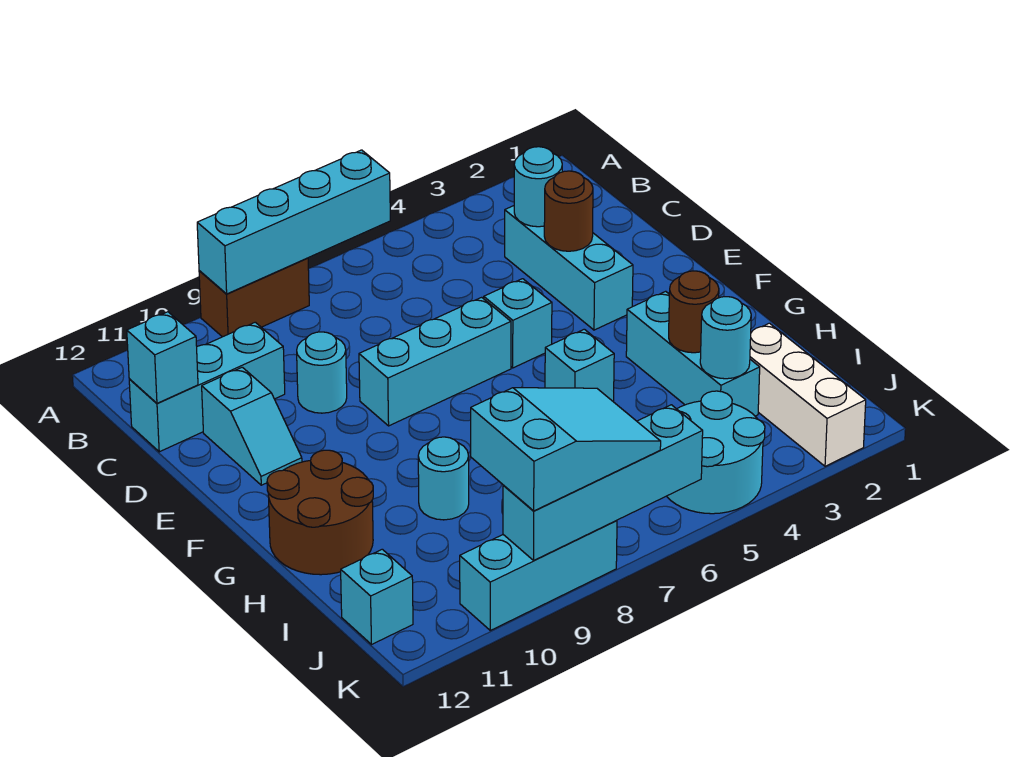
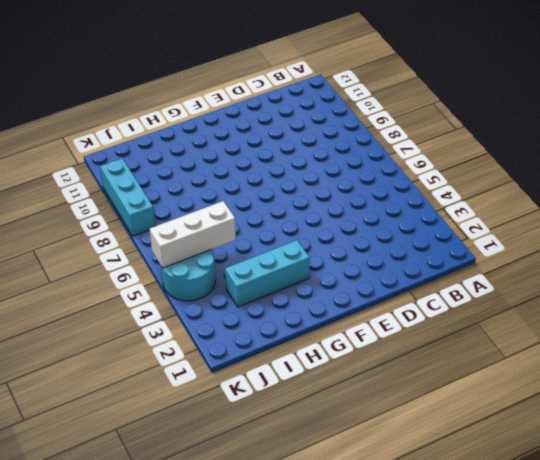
white 1x3 brick [149,201,236,268] -> white 1x3 brick moved to [750,323,866,466]
none -> brown 1x2 brick [199,258,309,337]
none -> cyan 1x3 brick [505,206,633,330]
none -> cyan 1x3 brick [129,322,285,452]

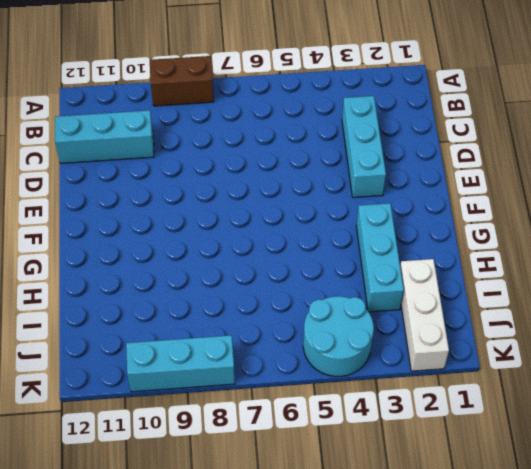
none -> cyan 1x1 round brick [297,332,347,413]
none -> cyan 1x2 slope [202,367,302,485]
none -> cyan 1x1 brick [484,279,552,368]

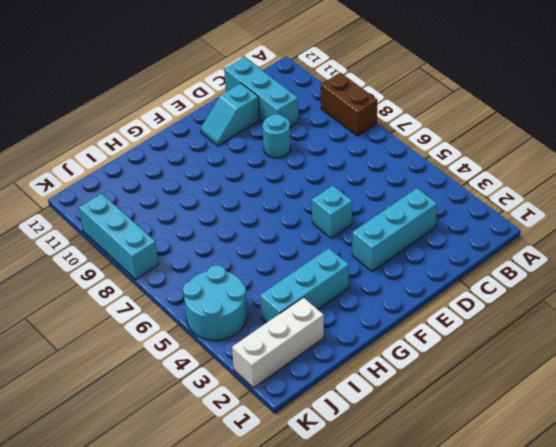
none -> cyan 1x3 brick [359,297,511,426]
none -> cyan 1x1 brick [545,329,614,401]
none -> brown 2x2 round brick [267,450,373,575]

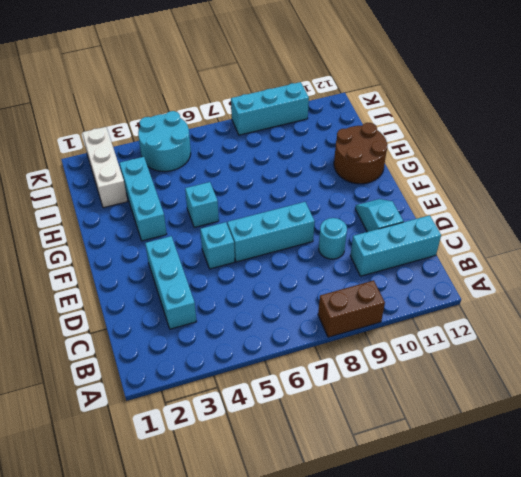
none -> cyan 1x1 round brick [418,437,469,520]
none -> cyan 1x1 brick [341,549,413,644]
none -> cyan 1x4 brick [197,150,390,294]

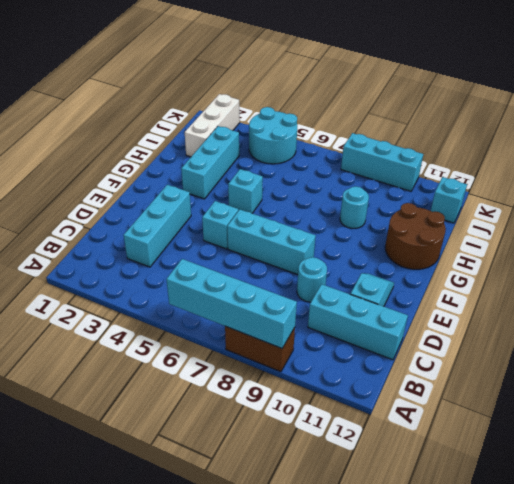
none -> cyan 1x1 round brick [514,147,562,227]
none -> cyan 1x1 brick [127,312,198,403]
none -> brown 1x1 round brick [544,171,593,251]

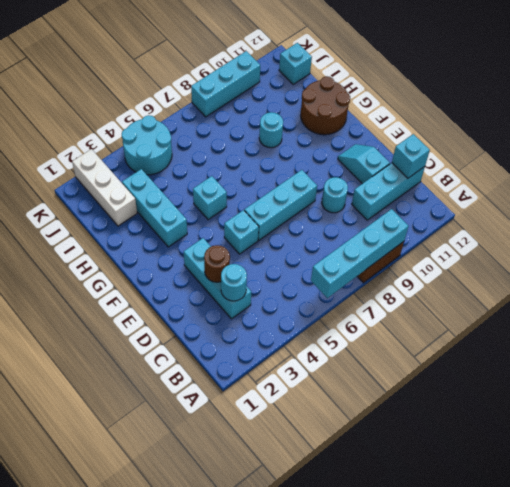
none -> brown 1x1 round brick [669,271,719,353]
none -> cyan 1x1 round brick [700,297,751,379]
none -> cyan 1x4 brick [503,405,703,560]

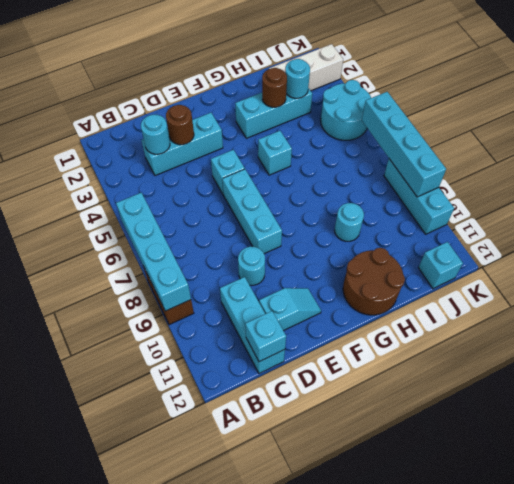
none -> cyan 2x3 slope [470,388,661,511]

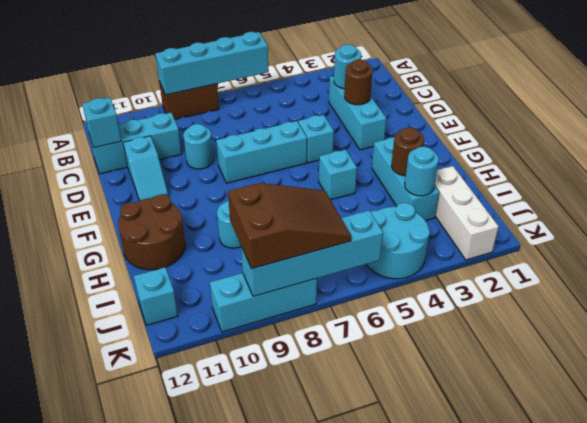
brown 2x3 slope [228,183,351,269] -> cyan 2x3 slope [470,388,661,511]

